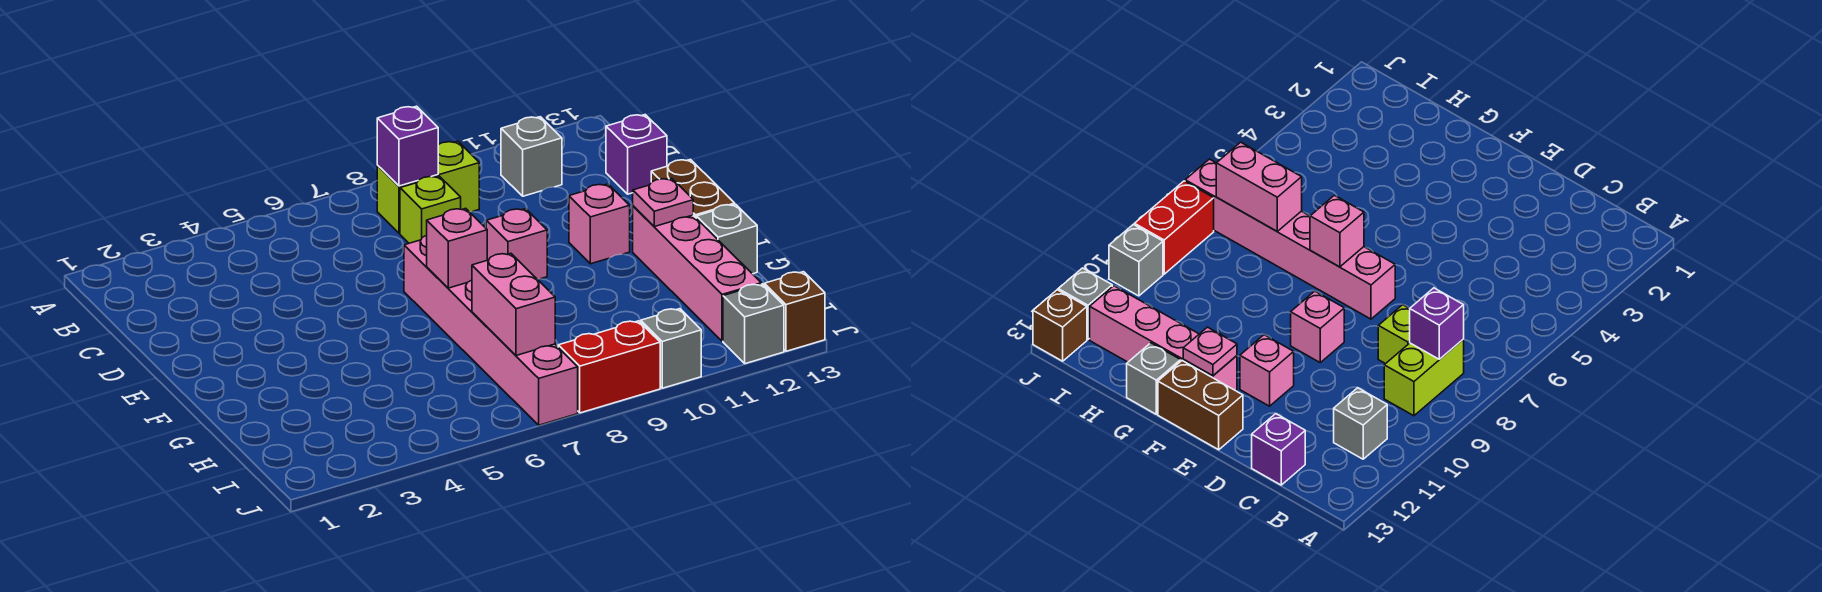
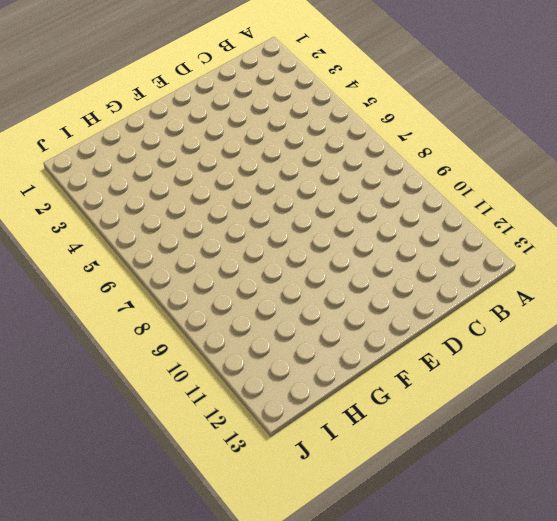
none -> lime 1x2 brick [377,141,479,233]
none -> grey 1x1 brick [501,117,562,196]
none -> lime 1x1 brick [400,176,461,243]

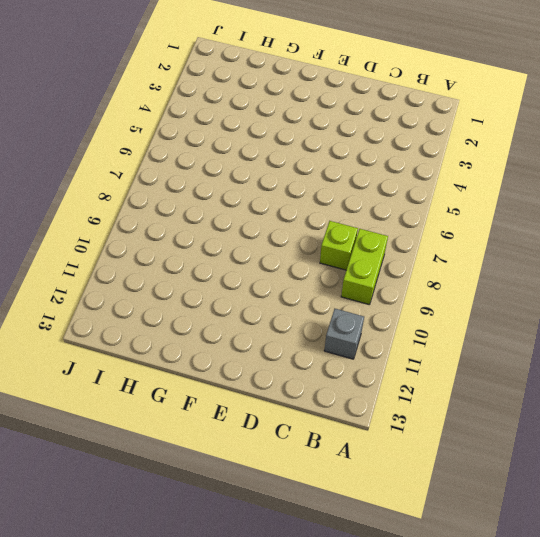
none -> purple 1x1 brick [606,115,667,194]
none -> pink 1x6 brick [404,235,578,425]
none -> pink 1x1 brick [486,209,547,279]

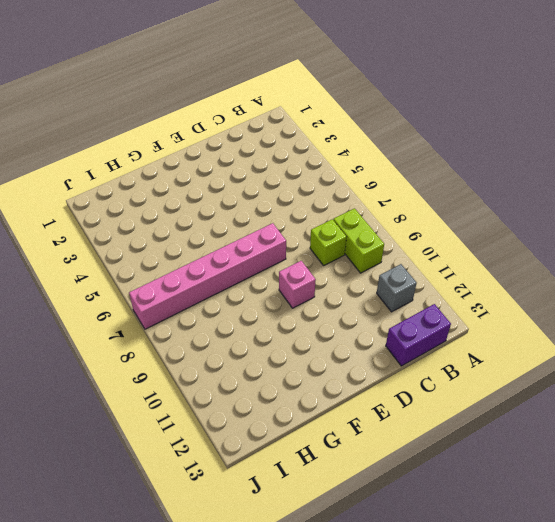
purple 1x2 brick [386,304,451,366] -> purple 1x1 brick [606,115,667,194]
none -> pink 1x1 brick [569,184,630,264]
none -> brown 1x2 brick [651,159,735,218]
none -> pink 1x4 brick [633,206,761,341]

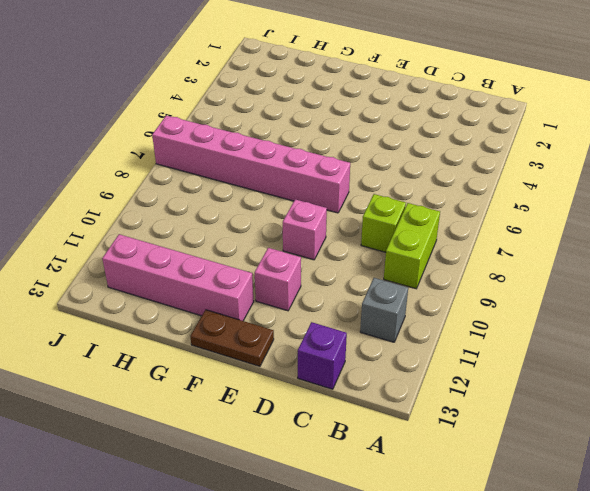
brown 1x2 plate [190,310,274,366] -> brown 1x2 brick [651,159,735,218]
none -> grey 1x1 brick [697,204,757,274]
none -> red 1x2 brick [558,321,660,413]
none -> grey 1x1 brick [641,309,701,388]

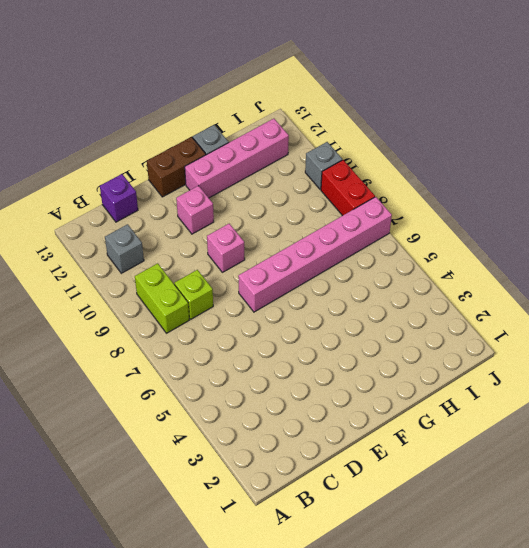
none -> grey 1x1 brick [723,284,784,364]
none -> brown 1x1 brick [764,272,825,351]
none -> purple 1x1 brick [377,106,438,186]

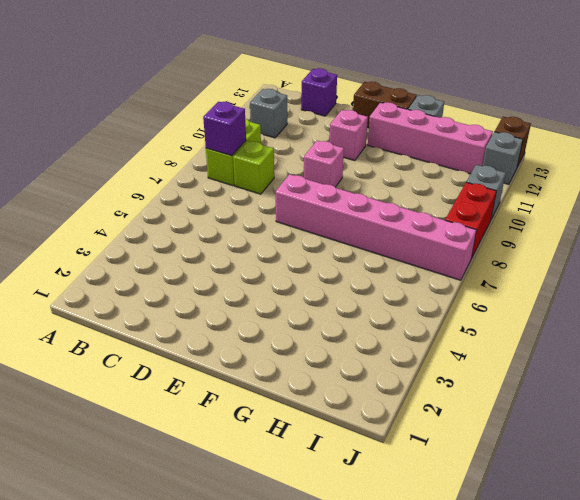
none -> pink 1x1 brick [427,208,487,288]
none -> pink 1x1 plate [633,178,693,227]
none -> pink 1x2 brick [472,253,555,355]

